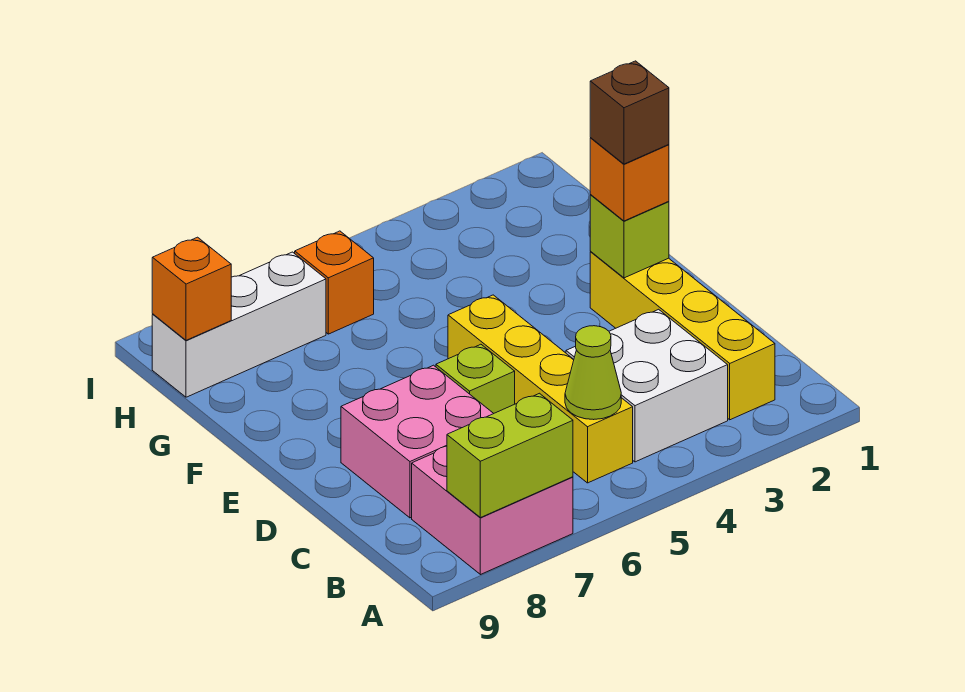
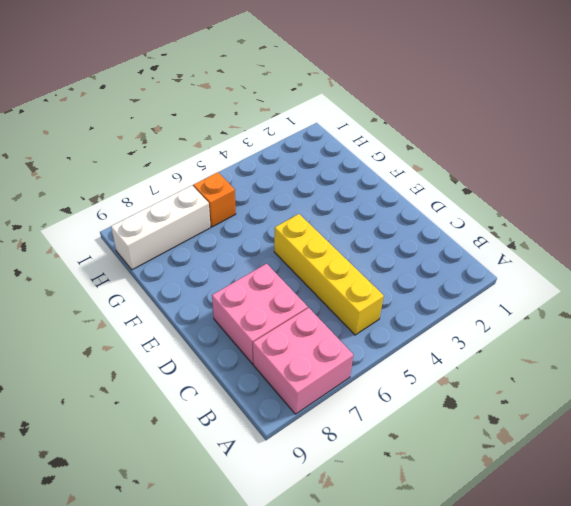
none -> yellow 1x4 brick [590,252,775,420]
none -> white 2x2 brick [566,309,728,462]
none -> lime 1x1 brick [436,344,515,413]

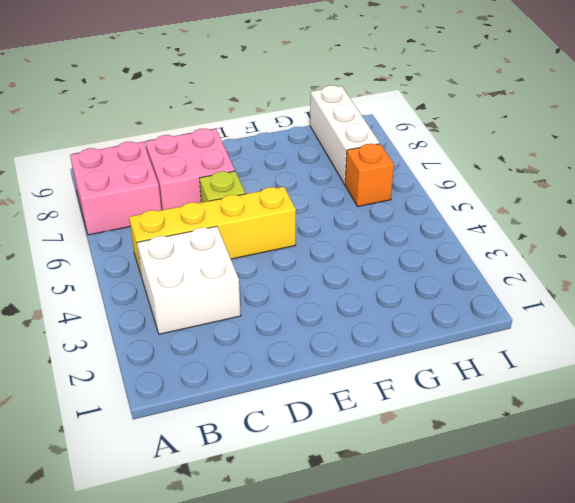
none -> yellow 1x4 brick [590,252,775,420]
none -> lime 1x2 brick [447,393,573,518]
none -> lime 1x1 cone [565,326,621,420]

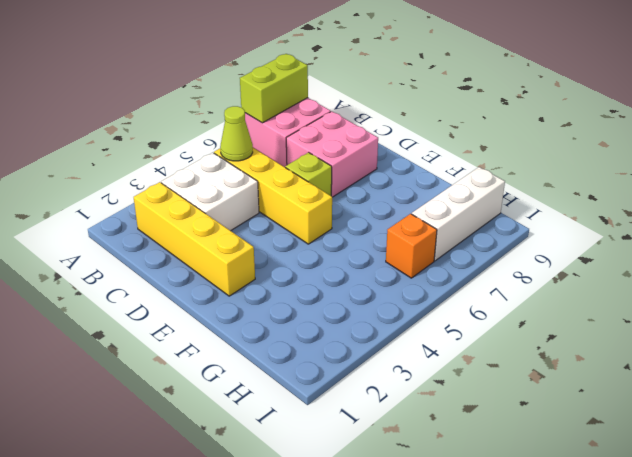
none -> lime 1x1 brick [590,195,669,278]
none -> orange 1x1 brick [152,237,231,340]
none -> orange 1x1 brick [590,138,669,221]

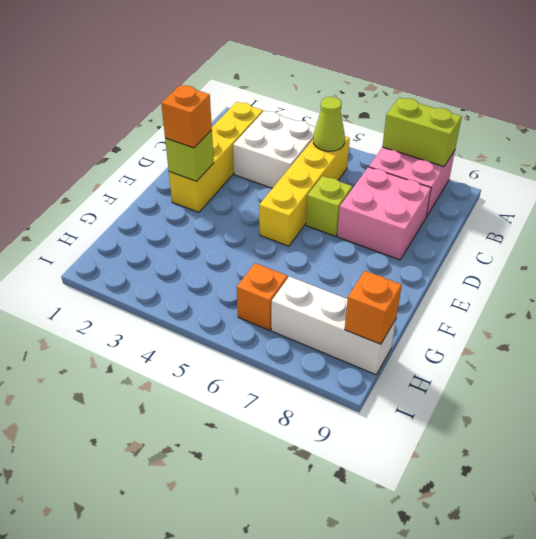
none -> brown 1x1 brick [590,61,669,164]

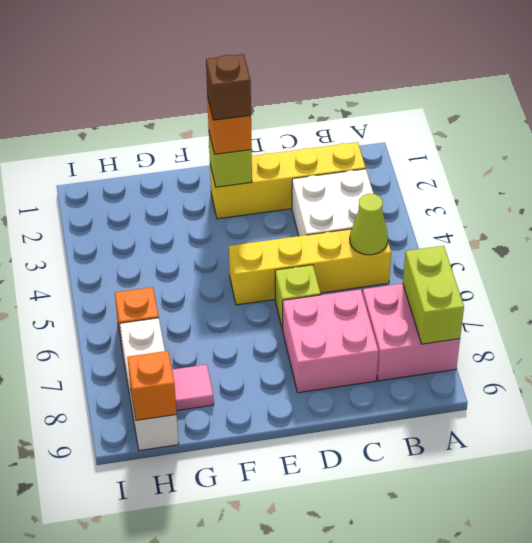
pink 1x1 tile [172,365,214,411] -> none

